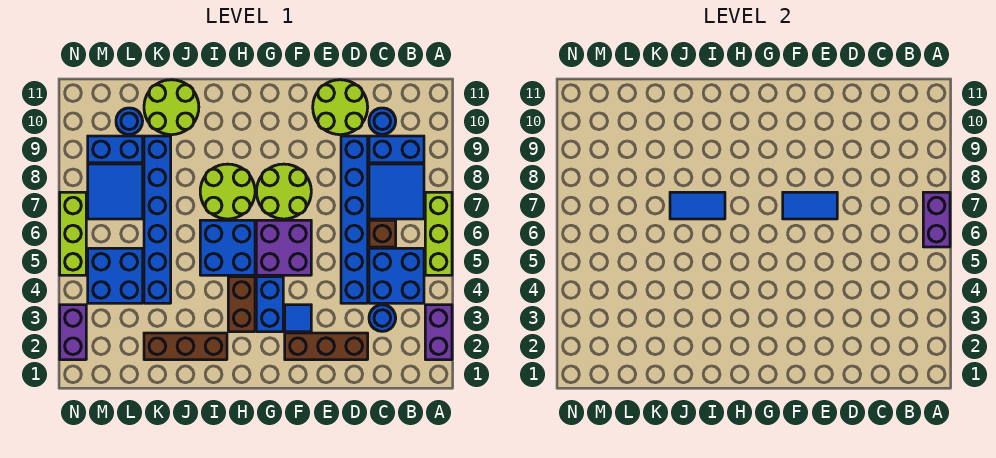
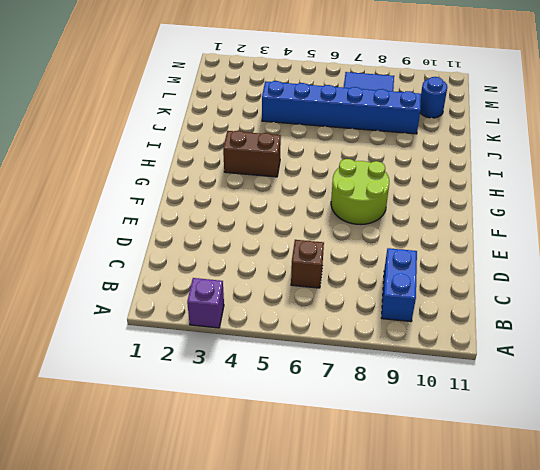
purple 1x1 brick [187,278,224,328] -> purple 1x2 brick [425,305,452,360]
none -> lime 1x3 brick [425,192,452,275]
none -> blue 2x2 brick [369,248,424,303]
none -> blue 2x2 tile [369,164,424,219]
none -> blue 1x1 round brick [369,305,396,331]

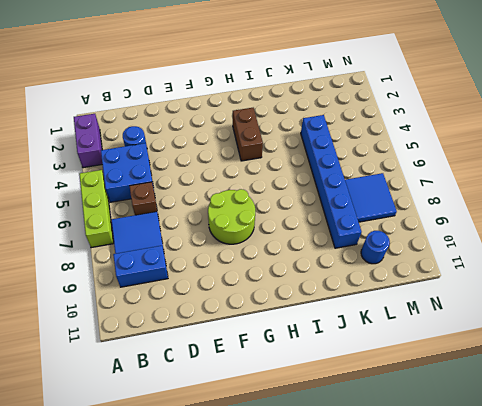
none -> blue 1x1 round brick [369,108,396,135]
none -> brown 1x3 brick [285,333,368,360]
none -> blue 1x6 brick [341,136,368,303]
none -> lime 2x2 round brick [313,80,368,135]

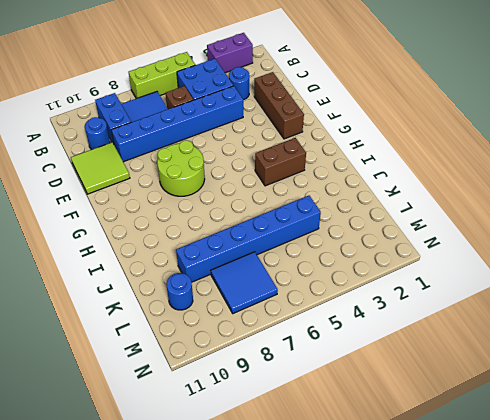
lime 2x2 tile [71,142,130,194] -> lime 2x2 round brick [313,80,368,135]
none -> blue 1x1 tile [285,305,311,332]
none -> purple 2x2 brick [256,220,311,275]
none -> blue 1x2 brick [256,277,283,332]
none -> blue 2x2 brick [200,220,255,275]

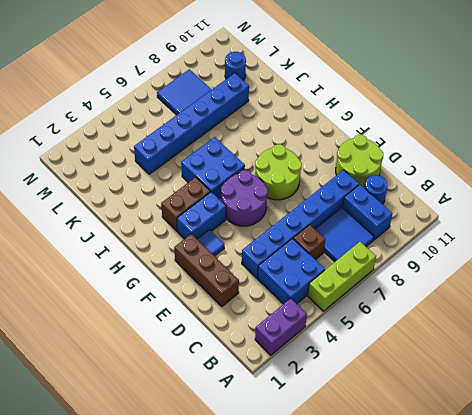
purple 2x2 round brick [221,170,268,226] -> purple 2x2 brick [256,220,311,275]
none -> blue 1x1 round brick [369,305,396,331]
none -> lime 2x2 round brick [200,164,255,219]
none -> brown 1x3 brick [144,333,227,360]
none -> lime 2x2 round brick [144,80,199,135]

